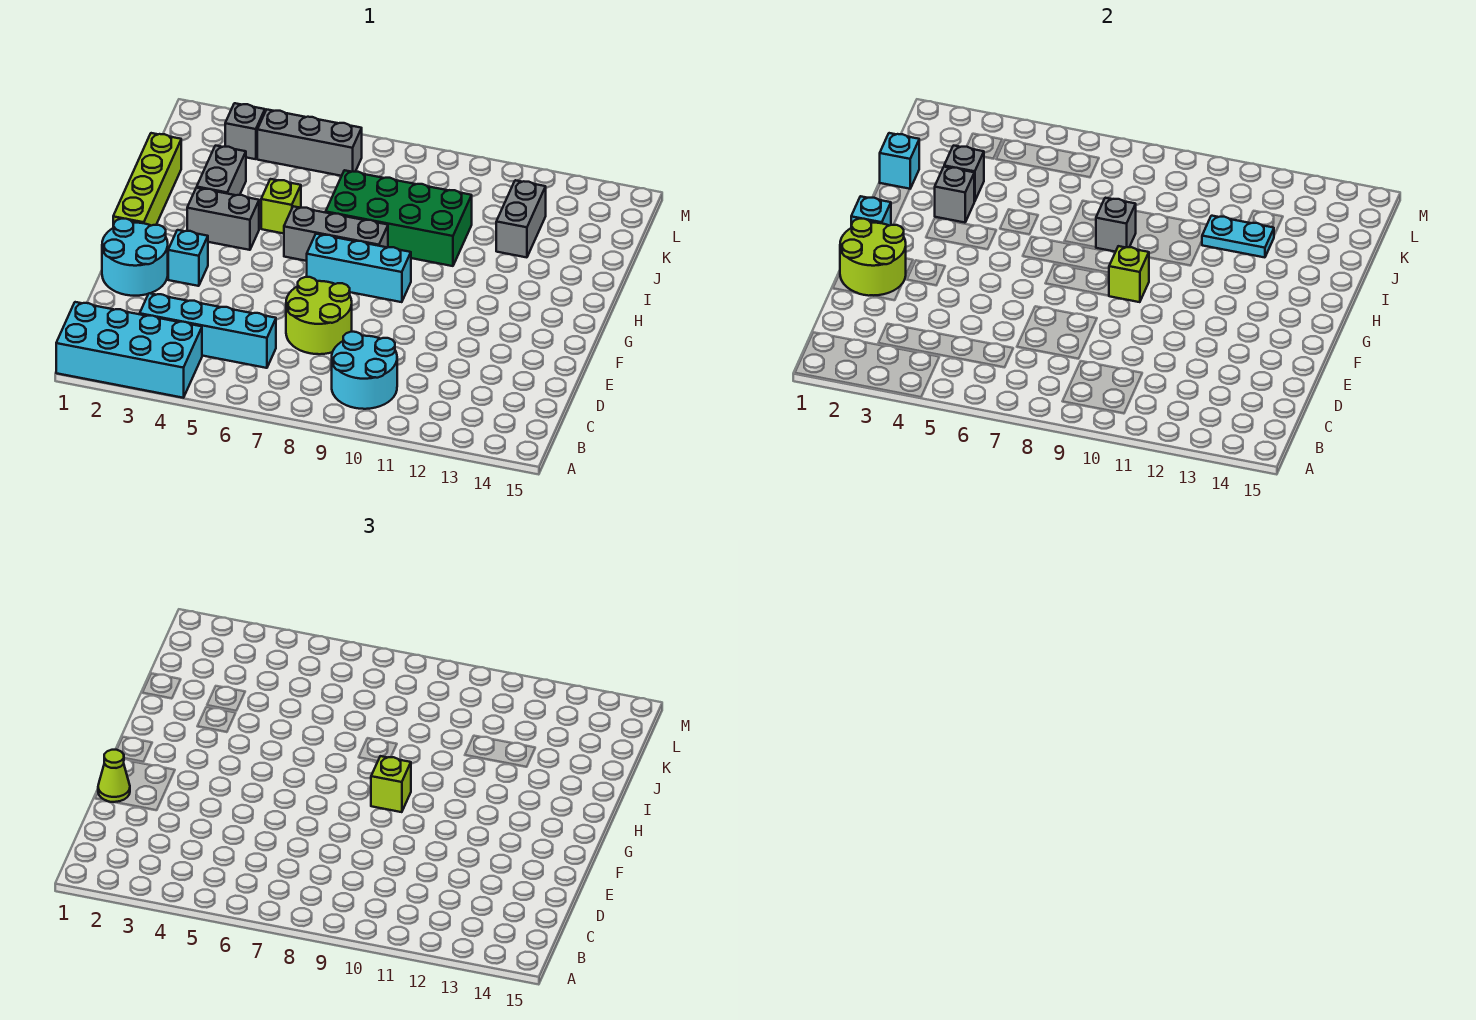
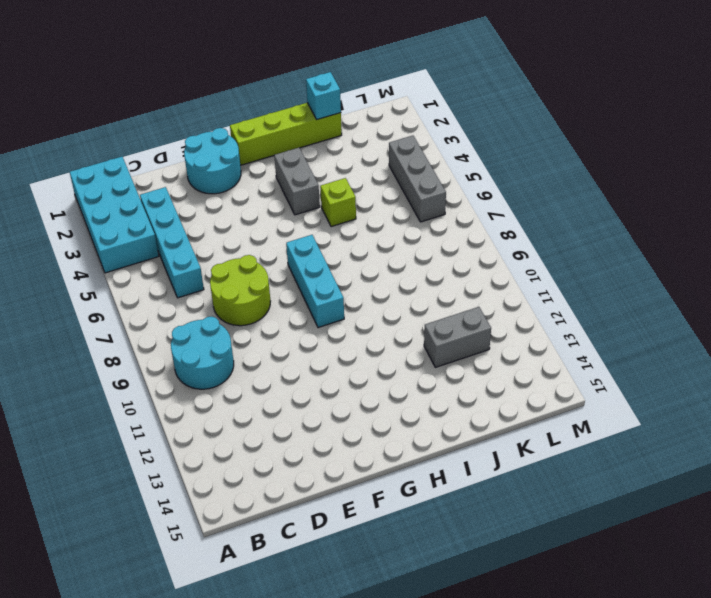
none -> cyan 1x1 brick [168,230,208,286]
none -> grey 1x3 brick [284,206,388,261]
none -> grey 1x2 brick [197,146,246,195]

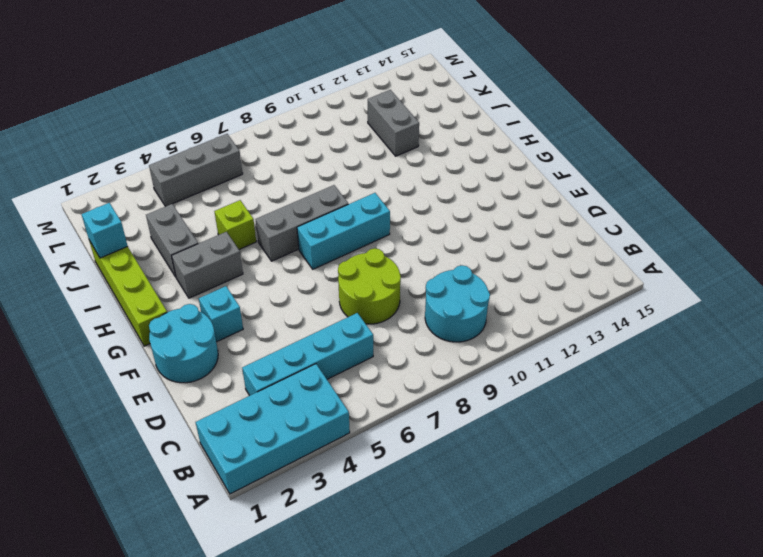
none -> green 2x4 brick [326,170,472,266]
none -> grey 1x1 brick [225,103,265,159]
none -> lime 2x2 round brick [840,219,906,296]

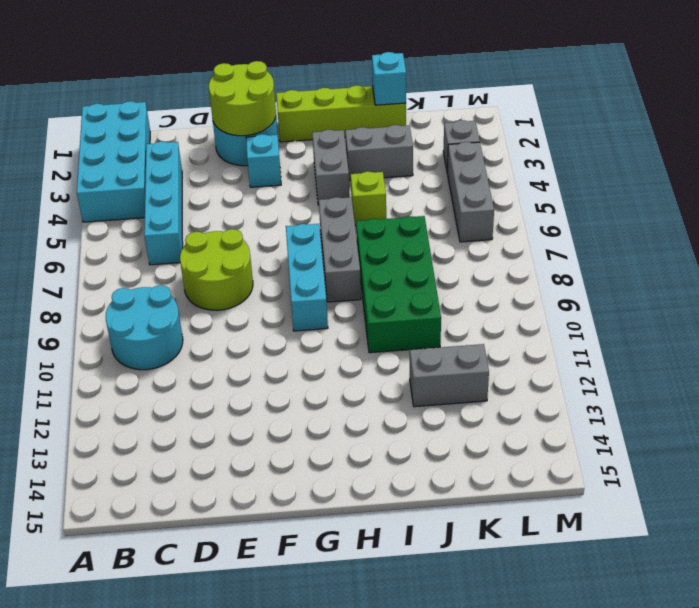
none -> cyan 1x1 brick [851,196,891,228]
none -> lime 1x1 brick [1109,246,1149,302]
none -> grey 1x1 brick [935,167,974,223]

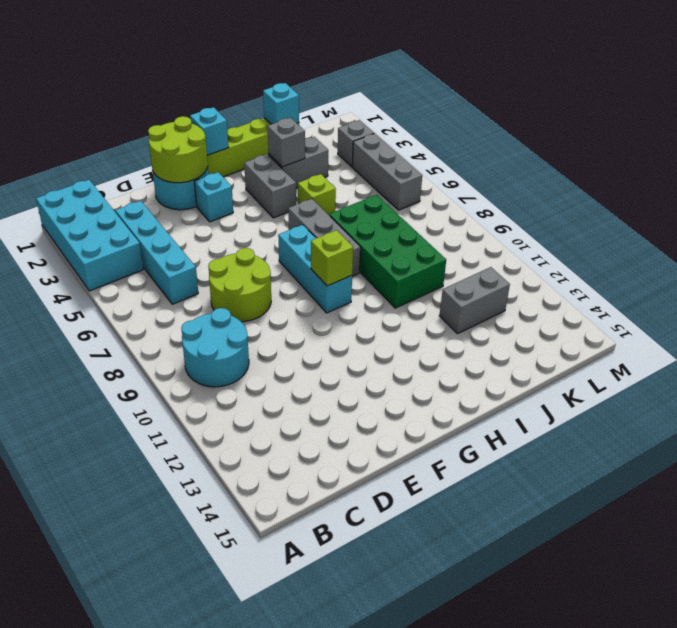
none -> grey 1x1 brick [1096,198,1136,252]
none -> grey 1x1 brick [944,146,984,202]
none -> cyan 1x2 plate [1202,216,1274,257]

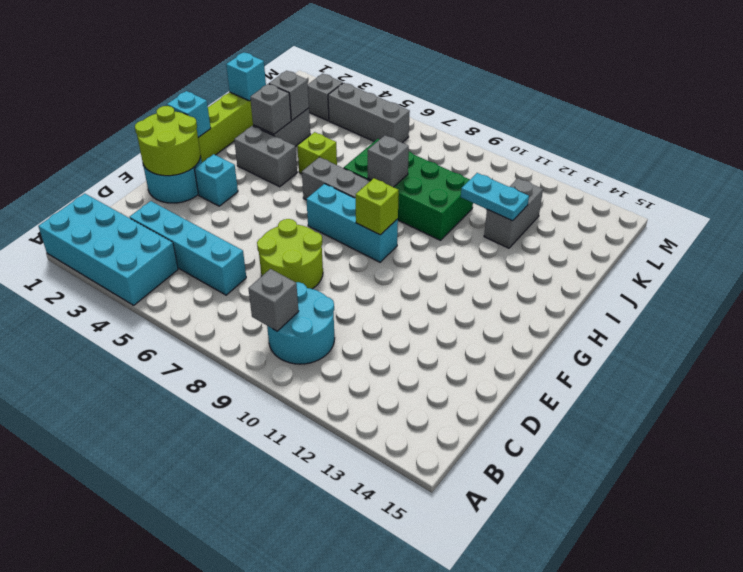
grey 1x1 brick [248,269,299,331] -> none
none -> lime 1x1 cone [98,750,130,802]
none -> lime 1x1 brick [371,756,411,812]

